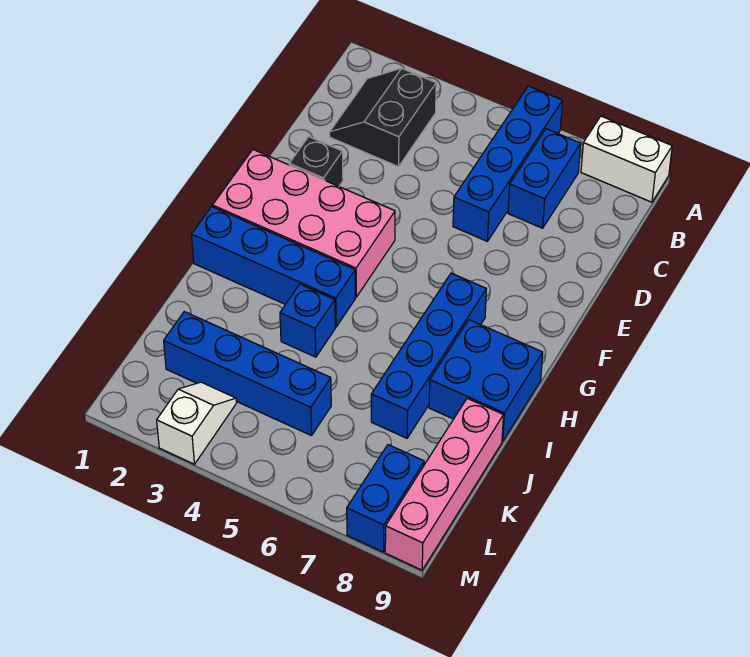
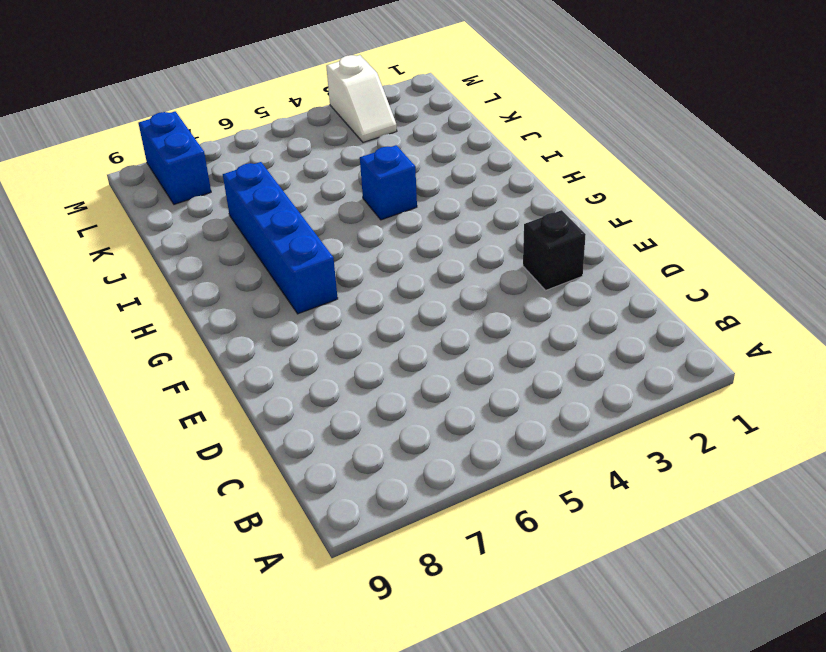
none -> blue 1x4 brick [453,86,563,241]
none -> white 1x2 brick [581,116,672,202]
none -> black 2x2 slope [330,68,436,167]

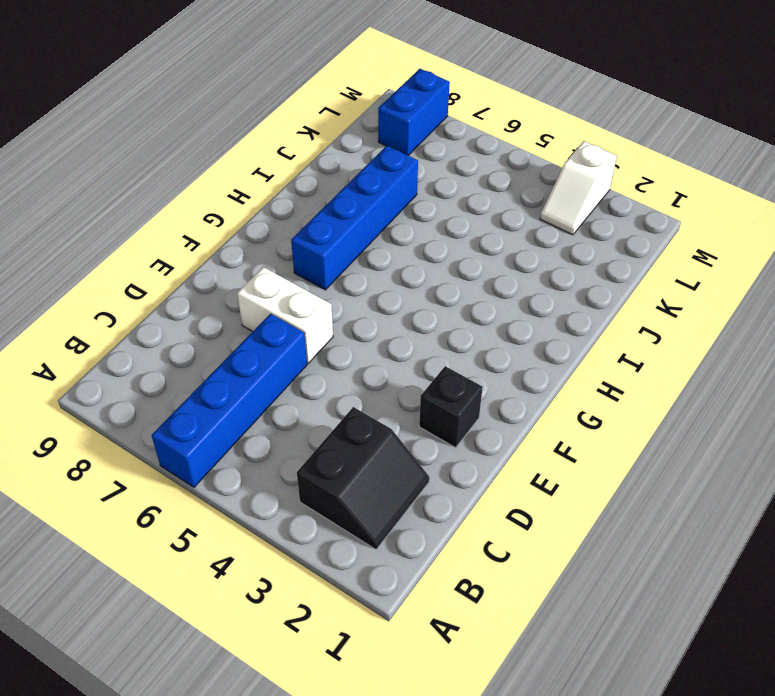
white 1x2 brick [237,267,333,363] -> white 1x2 brick moved to [581,116,672,202]
none -> blue 1x2 brick [508,129,581,228]
none -> pink 2x4 brick [213,150,395,297]
none -> blue 1x4 brick [192,207,355,327]

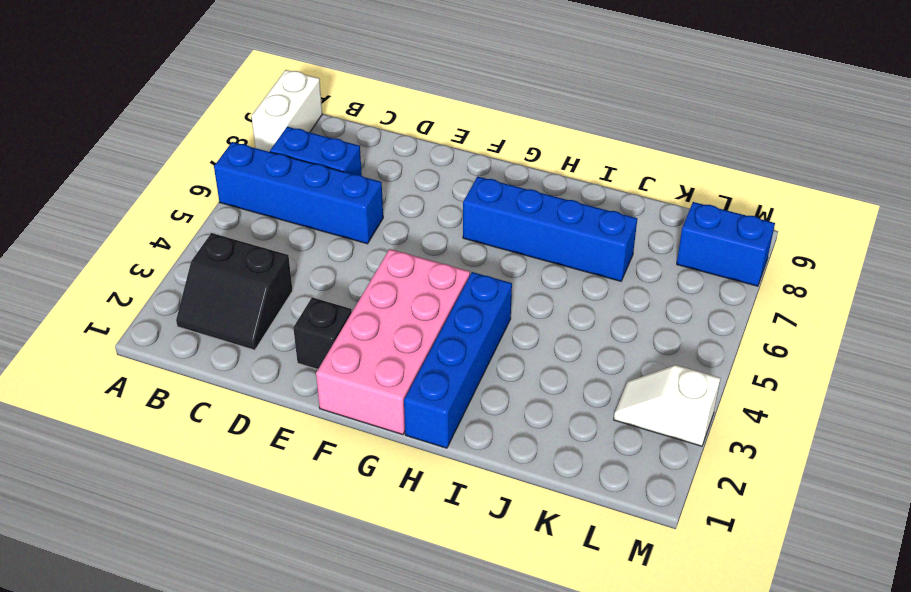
none -> blue 2x2 brick [429,320,543,441]
none -> blue 1x1 brick [280,284,335,357]
none -> pink 1x4 brick [385,398,503,570]

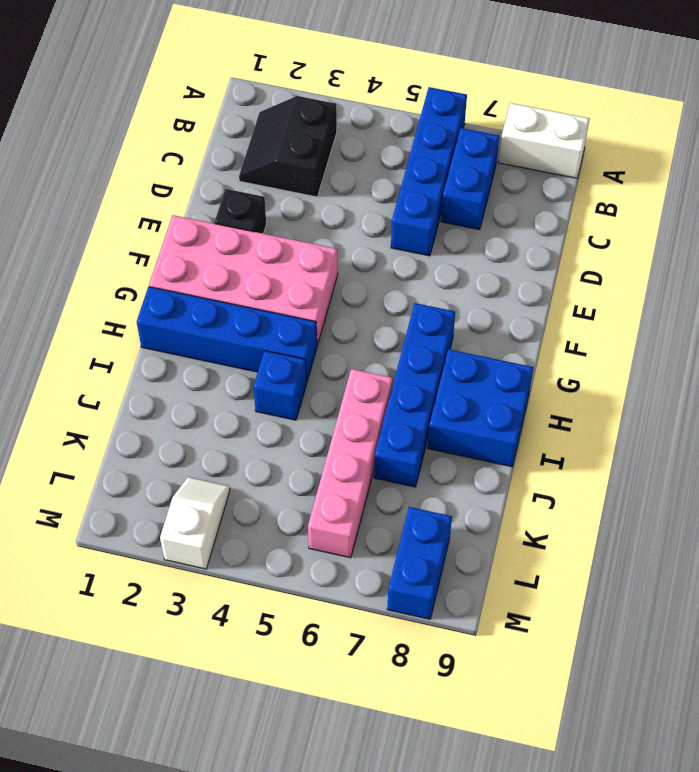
pink 1x4 brick [308,369,393,558] -> pink 1x4 brick moved to [385,398,503,570]
none -> blue 1x4 brick [164,312,331,436]

